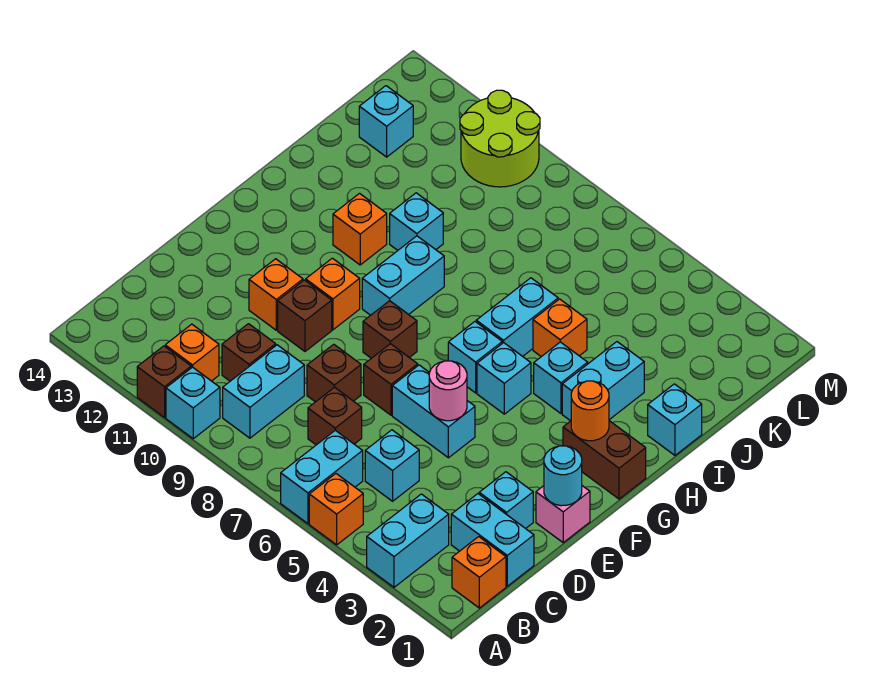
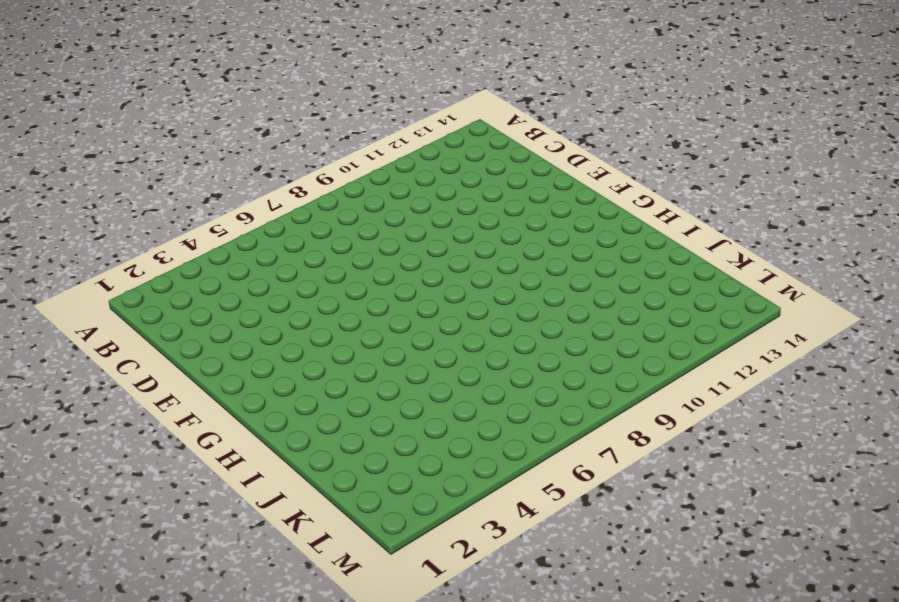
none -> cyan 1x2 brick [367,494,449,587]
none -> orange 1x1 brick [309,474,363,545]
none -> cyan 1x2 brick [281,430,363,524]
none -> cyan 1x1 brick [166,367,220,439]

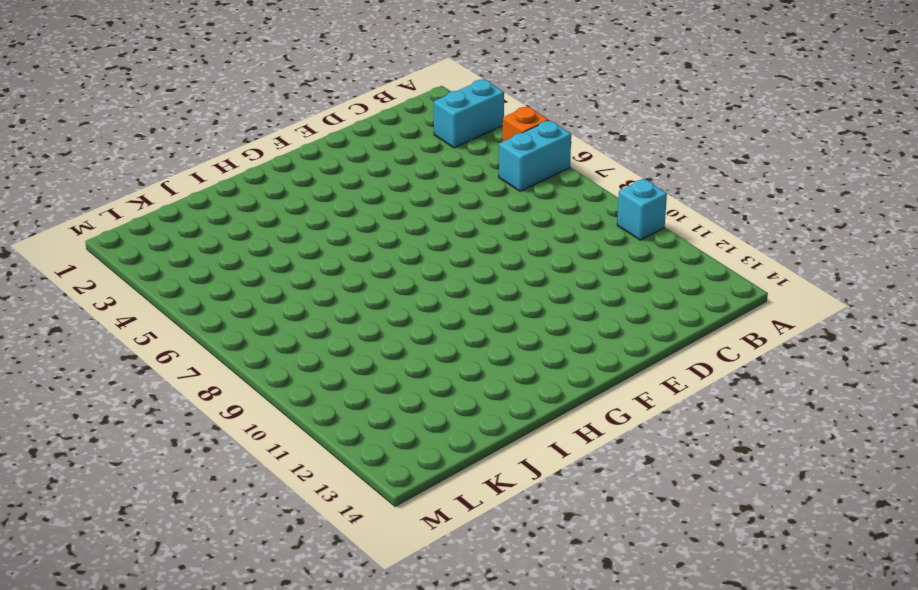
none -> brown 1x1 brick [137,346,191,417]
none -> orange 1x1 brick [452,537,506,608]
none -> cyan 1x2 brick [223,345,304,438]
none -> orange 1x1 brick [165,324,219,381]

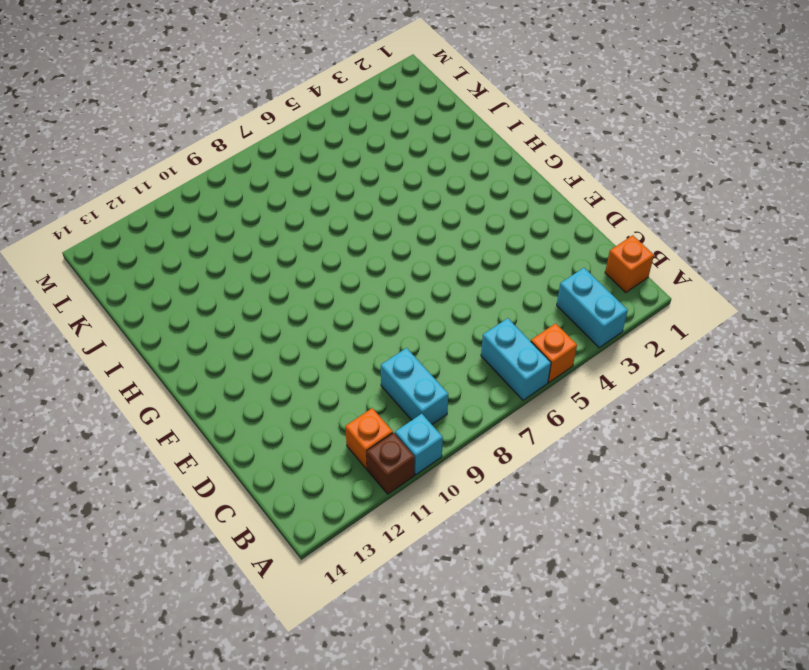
none -> cyan 1x2 brick [451,494,534,586]
none -> cyan 1x1 brick [365,430,419,501]
none -> brown 1x1 brick [308,387,362,445]
none -> brown 1x1 brick [222,324,276,381]

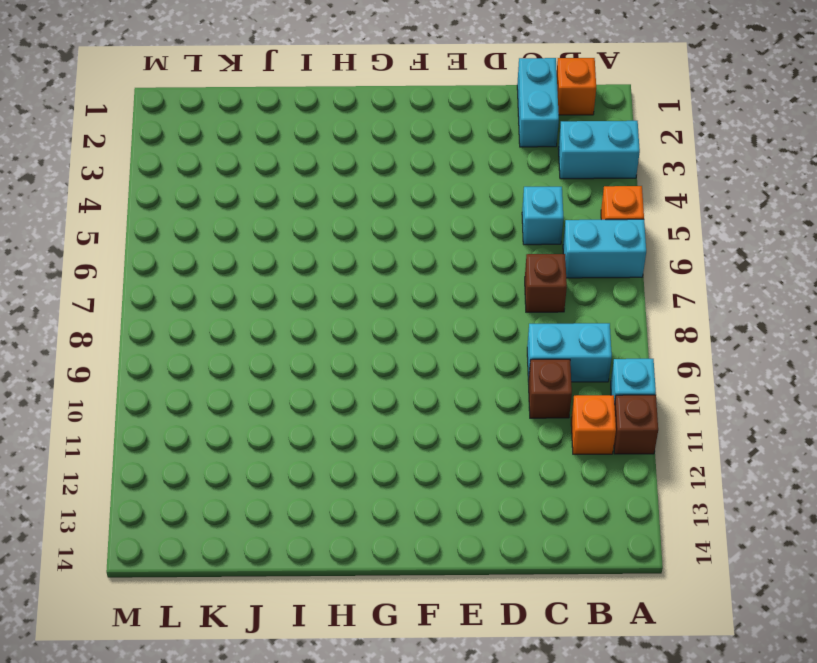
none -> cyan 1x1 brick [479,472,533,529]
none -> brown 1x1 brick [307,344,361,402]
none -> pink 1x1 brick [536,486,590,543]
none -> cyan 1x2 brick [392,365,475,458]

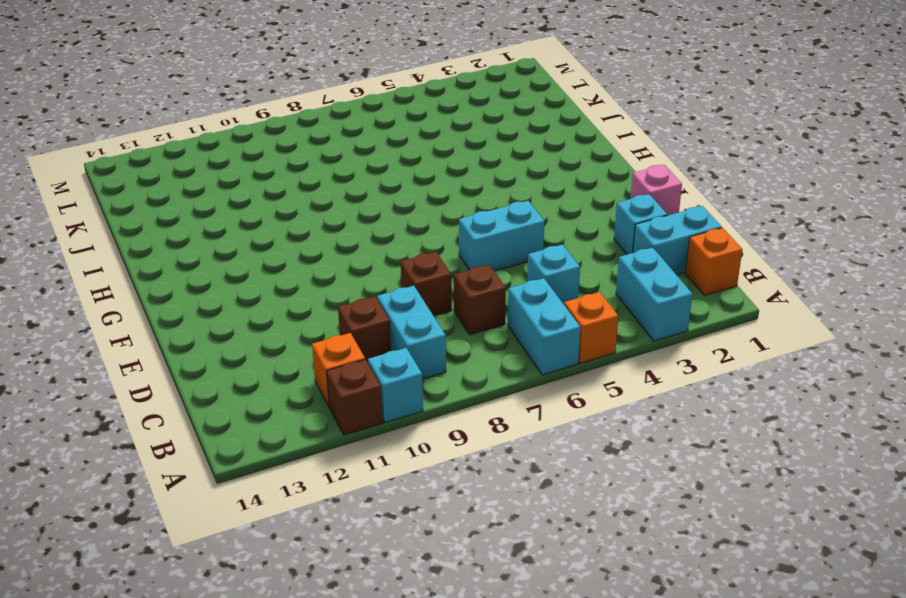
none -> brown 1x1 brick [364,344,418,415]
none -> brown 1x1 brick [278,280,332,351]
none -> orange 1x1 brick [249,259,303,330]
none -> brown 1x1 brick [363,301,417,358]

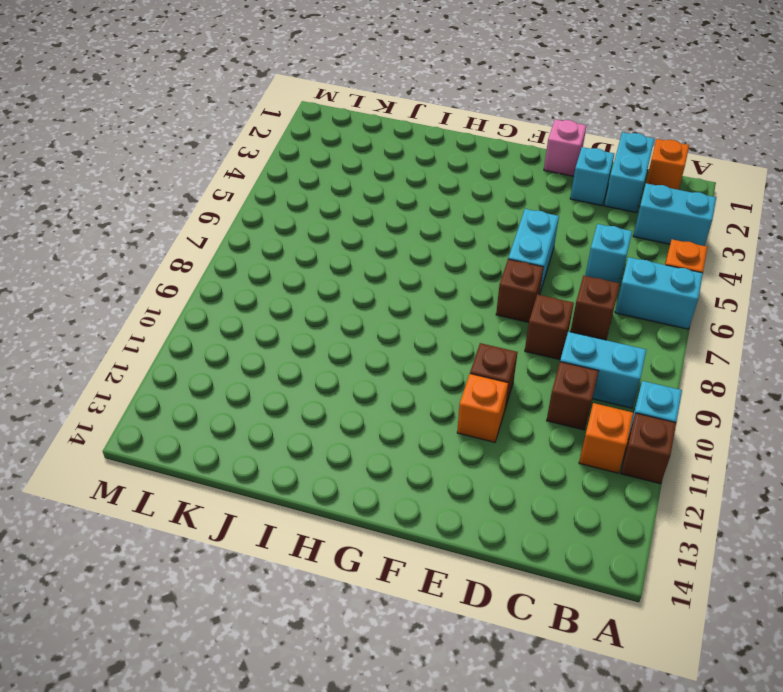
none -> brown 1x1 brick [363,301,417,358]
none -> orange 1x1 brick [306,258,360,330]
none -> brown 1x2 brick [563,421,646,499]
none -> cyan 1x1 brick [477,343,531,414]

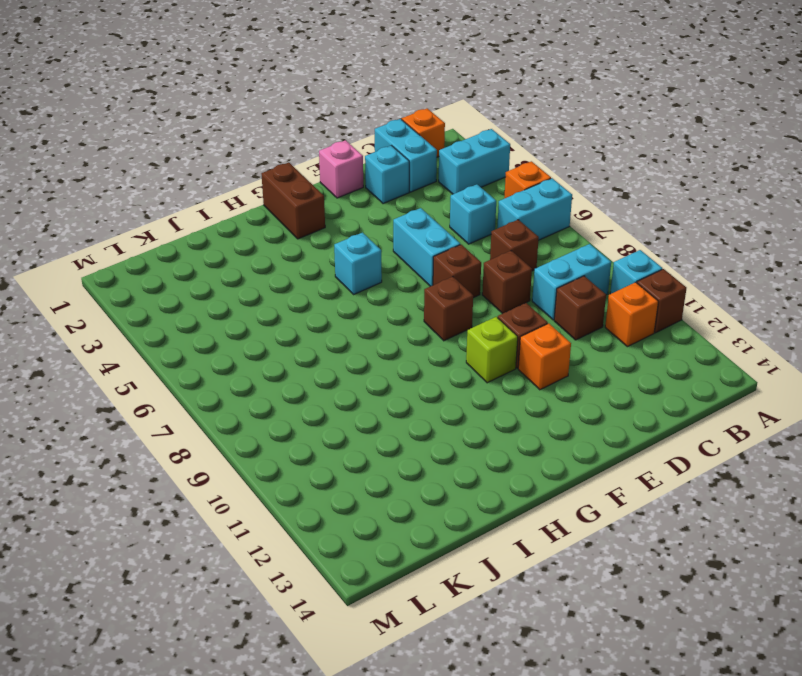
lime 1x1 brick [466,317,518,383] -> orange 1x1 brick [306,258,360,330]
none -> cyan 1x1 brick [448,322,502,393]
none -> cyan 1x2 brick [362,236,444,315]
none -> cyan 1x2 brick [562,342,644,421]
none -> cyan 1x1 brick [534,342,588,413]

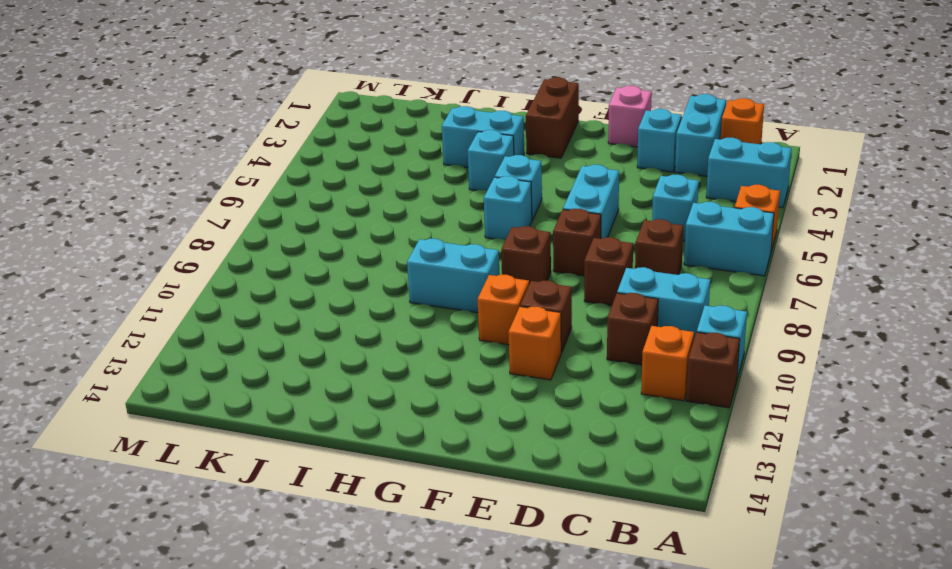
none -> cyan 1x2 brick [476,278,558,356]
none -> orange 1x1 brick [333,194,387,265]
none -> cyan 1x1 brick [648,384,702,455]
none -> orange 1x1 brick [533,299,587,357]

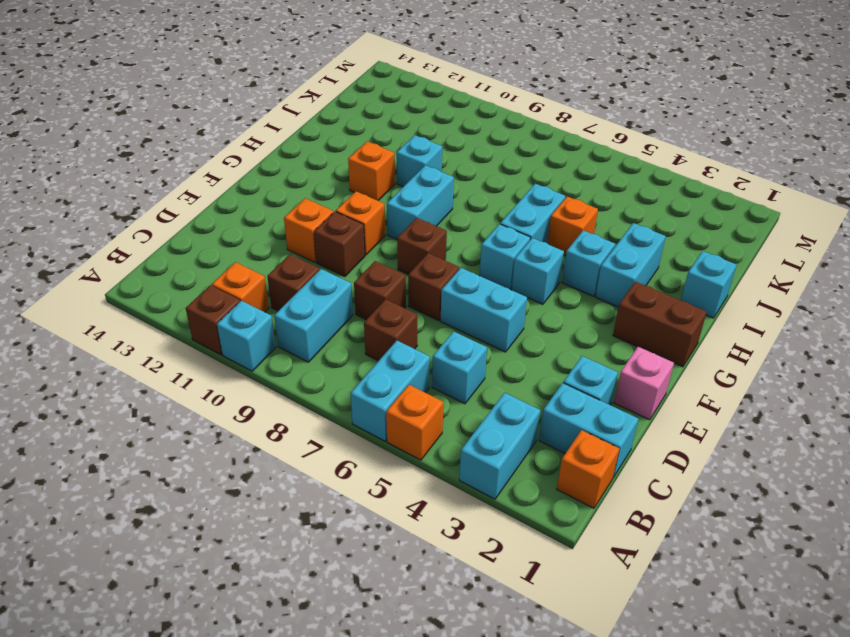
none -> cyan 1x1 brick [359,86,413,157]
none -> lime 2x2 round brick [460,90,540,187]
none -> cyan 1x1 round brick [544,446,582,506]
none -> pink 1x1 round brick [429,361,467,421]

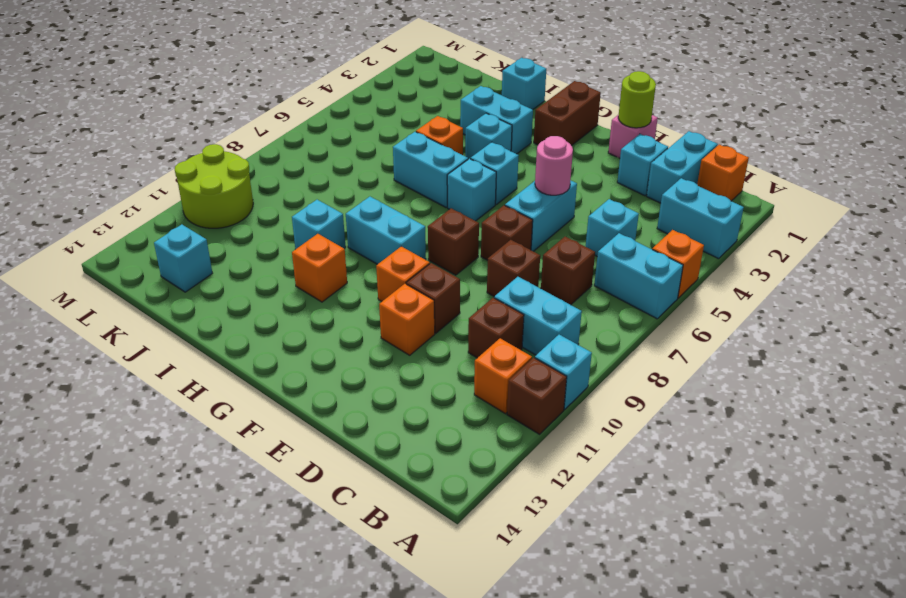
lime 1x1 round brick [618,71,656,128] -> cyan 1x1 round brick [544,446,582,506]
none -> orange 1x1 round brick [571,381,609,441]

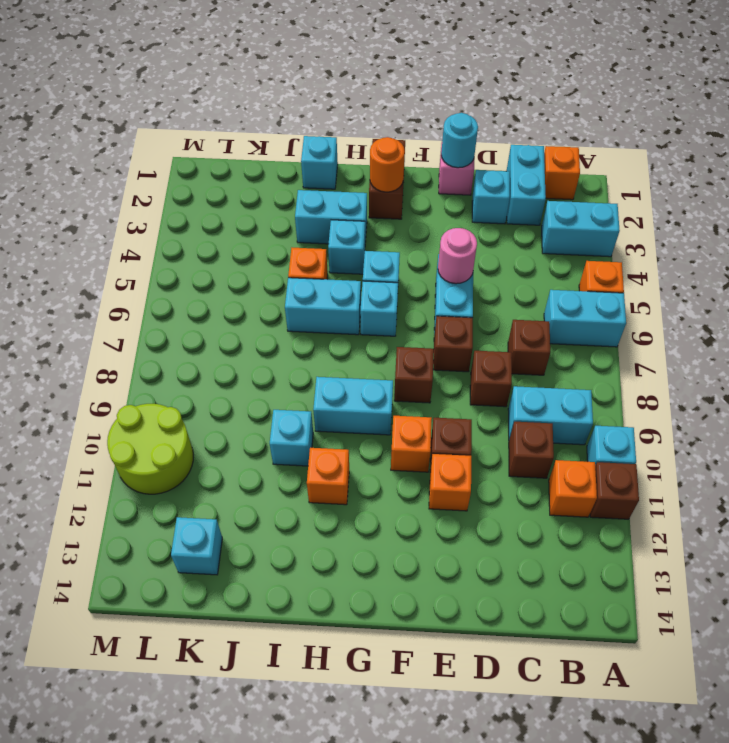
none -> cyan 1x1 brick [365,430,419,501]

